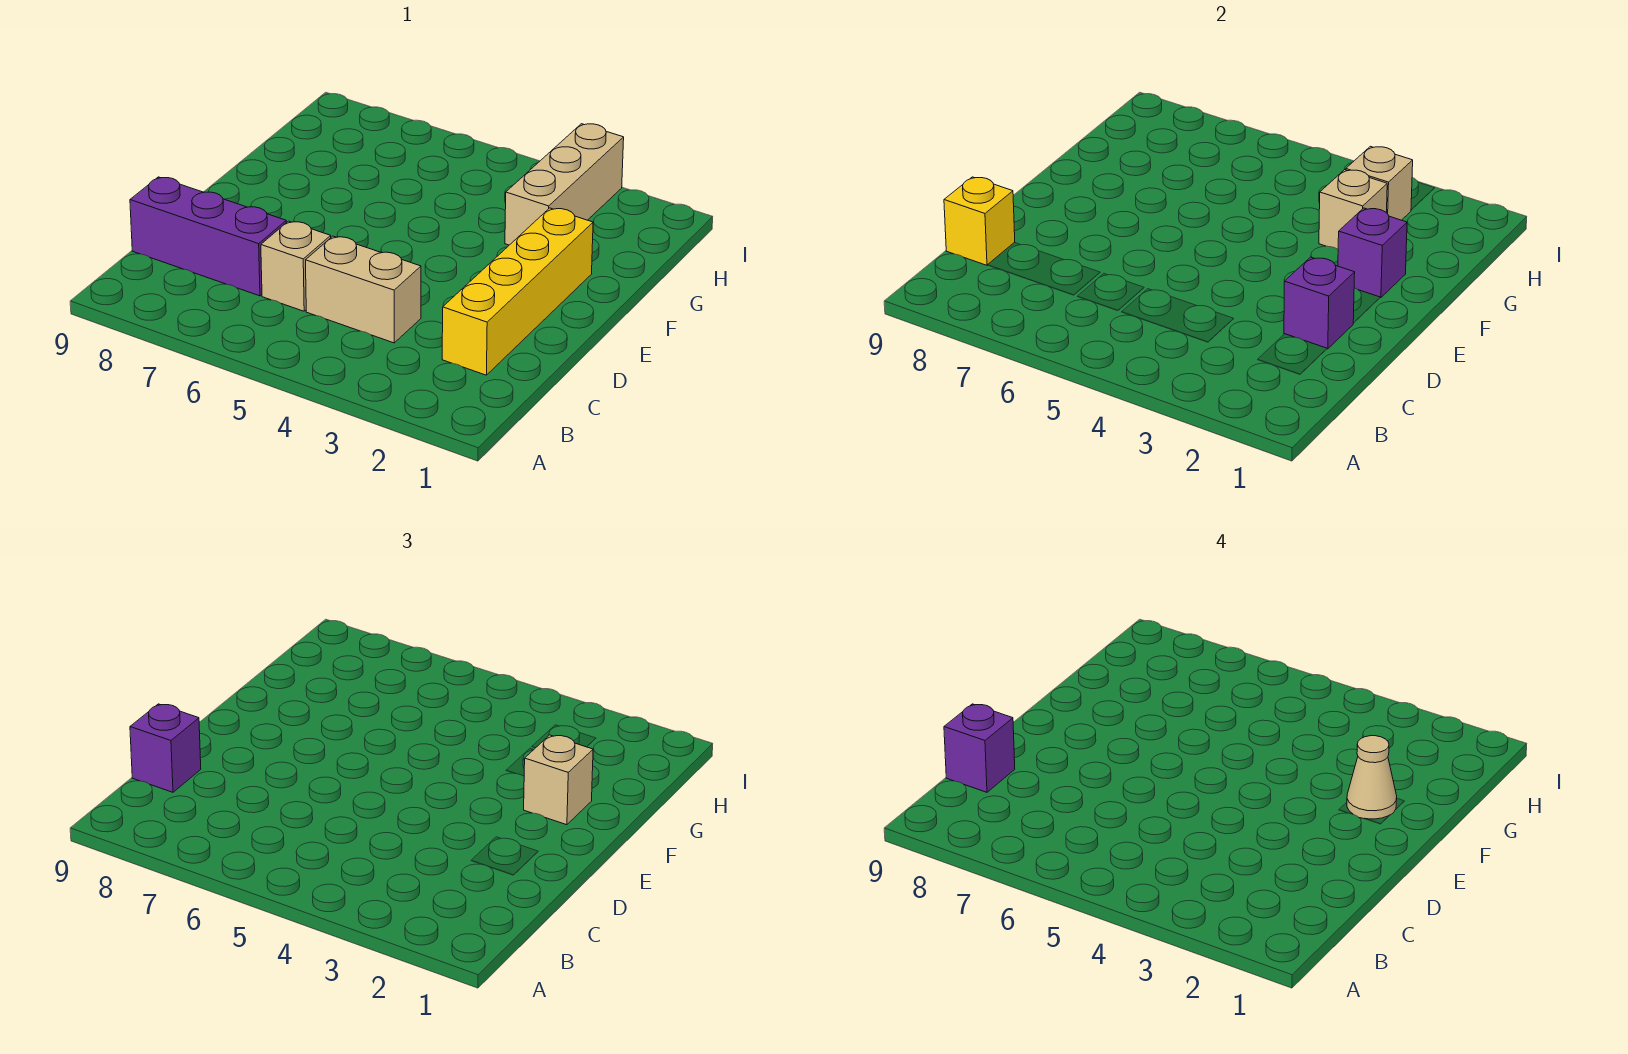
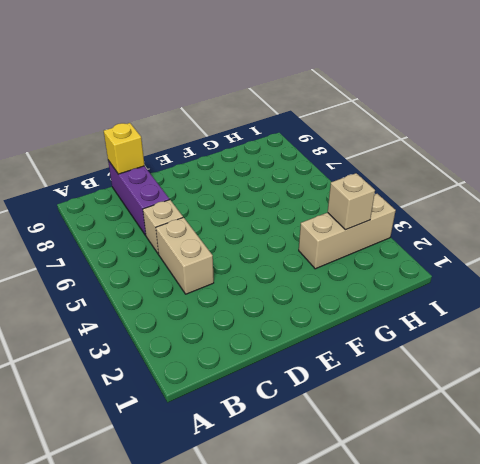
none -> yellow 1x4 brick [442,208,593,375]
none -> purple 1x1 brick [1284,257,1355,349]
none -> purple 1x1 brick [1338,208,1407,298]

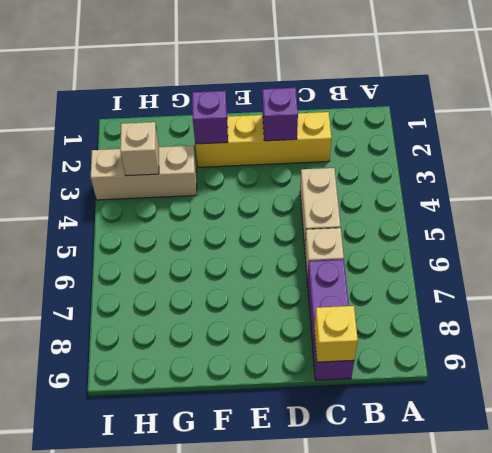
none -> tan 1x1 brick [1319,170,1387,249]
none -> purple 1x1 brick [130,704,201,792]
none -> tan 1x1 brick [524,735,593,825]

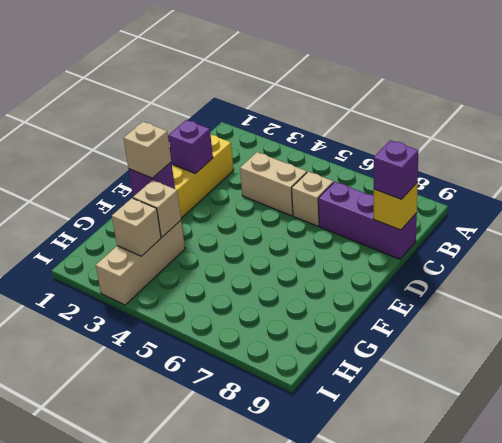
none -> purple 1x1 brick [944,704,1015,792]
none -> tan 1x1 cone [1347,736,1397,819]

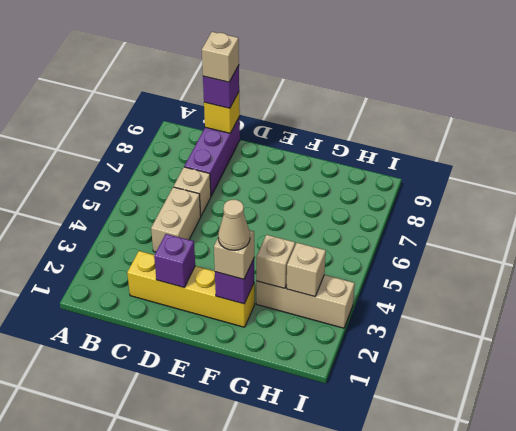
tan 1x1 brick [202,32,239,82] -> purple 1x1 brick [944,704,1015,792]

